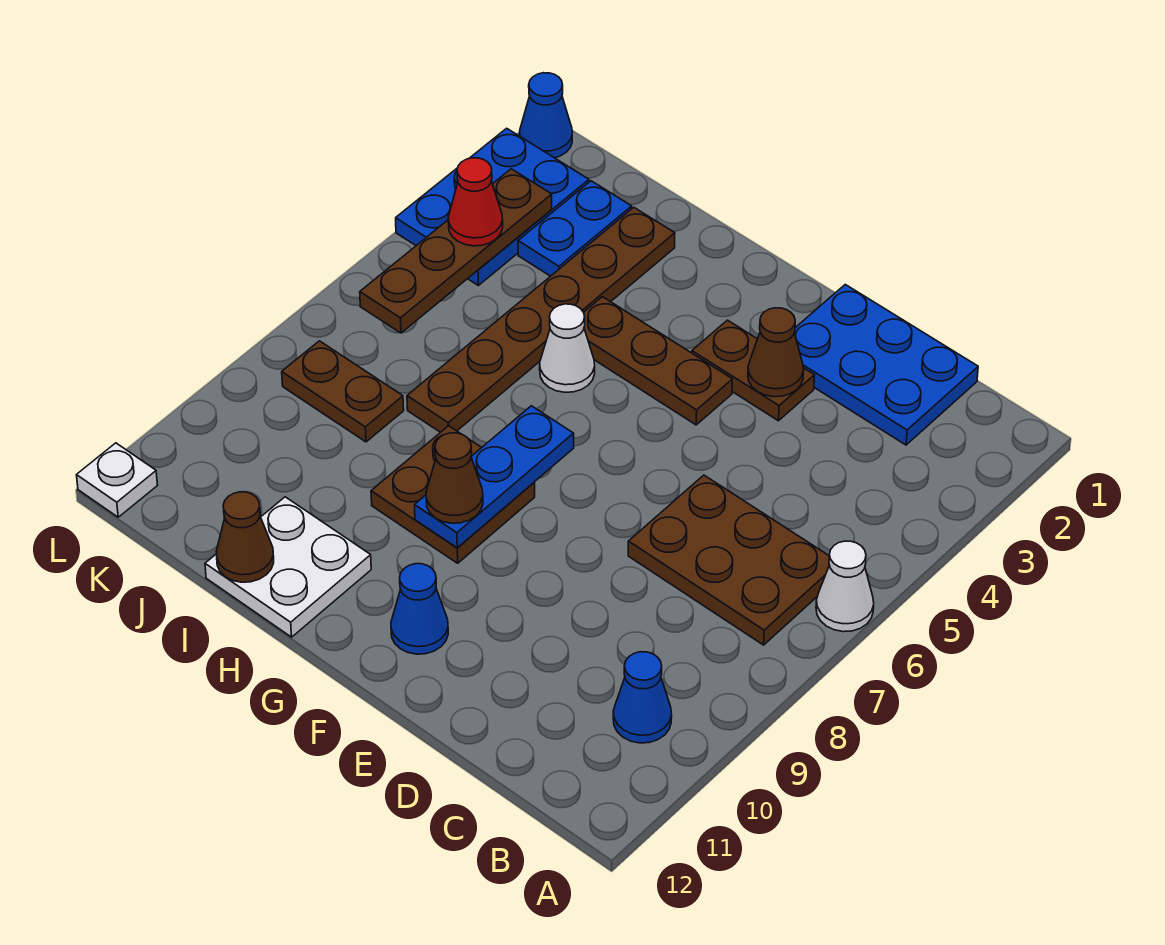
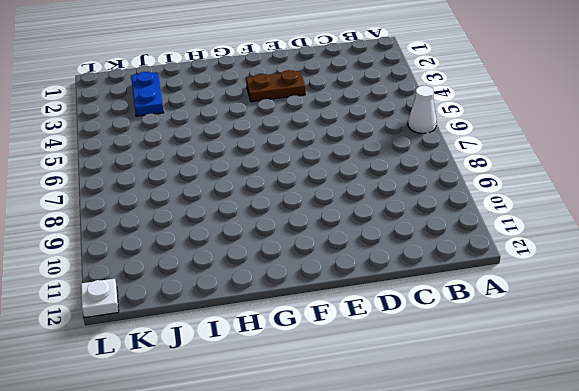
none -> brown 2x3 plate [628,475,829,645]
none -> blue 1x1 cone [613,652,672,743]
none -> blue 2x3 plate [794,285,978,445]

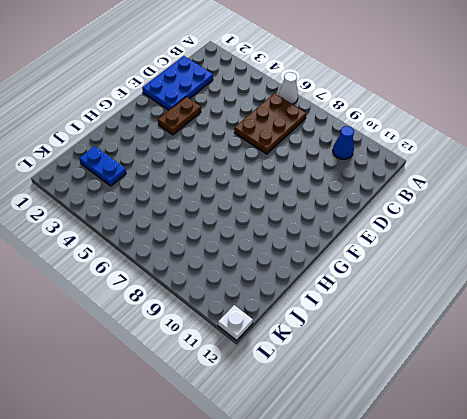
none -> brown 1x3 plate [584,297,732,425]
none -> blue 1x1 cone [391,564,448,654]
none -> brown 2x2 plate [371,426,535,563]

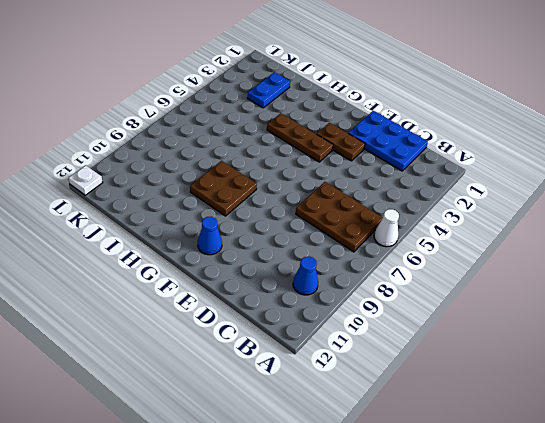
none -> white 1x1 cone [540,304,595,392]
none -> white 2x2 plate [205,497,371,637]
none -> brown 1x6 plate [407,207,675,432]

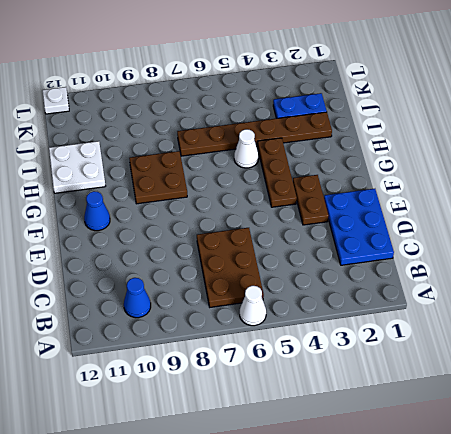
none -> brown 1x2 plate [282,341,404,442]
none -> blue 2x3 plate [396,128,589,285]
none -> blue 1x1 cone [520,73,572,158]

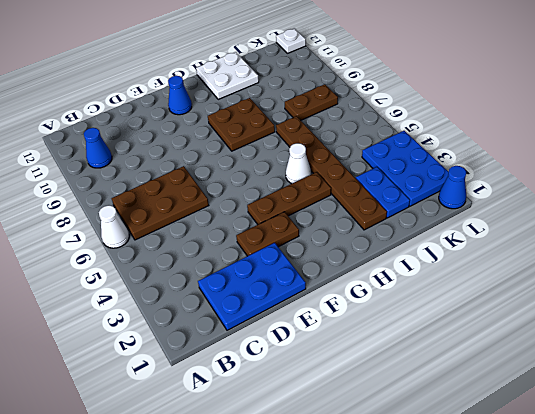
none -> brown 1x1 cone [748,308,804,397]
none -> blue 1x3 plate [415,406,574,548]
none -> brown 1x1 cone [216,492,274,582]

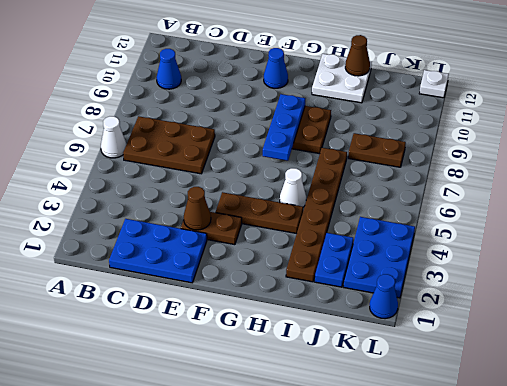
none -> brown 1x4 plate [360,169,552,333]
none -> brown 1x1 cone [426,433,483,523]
none -> red 1x1 cone [448,158,503,246]

